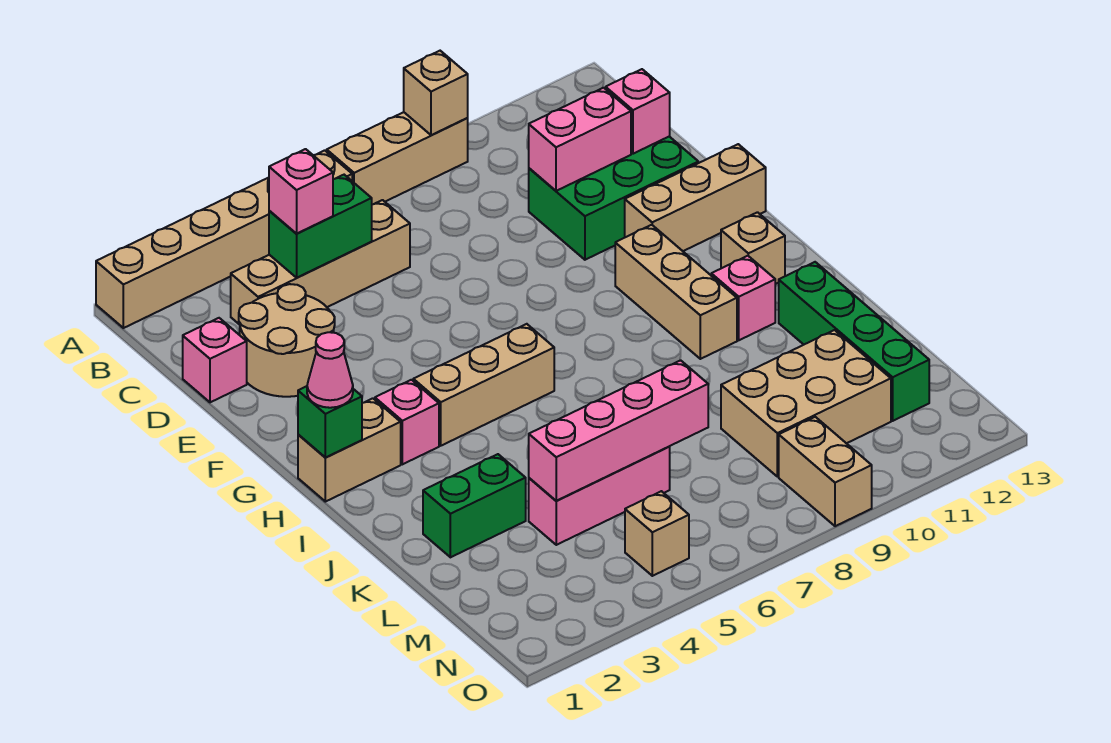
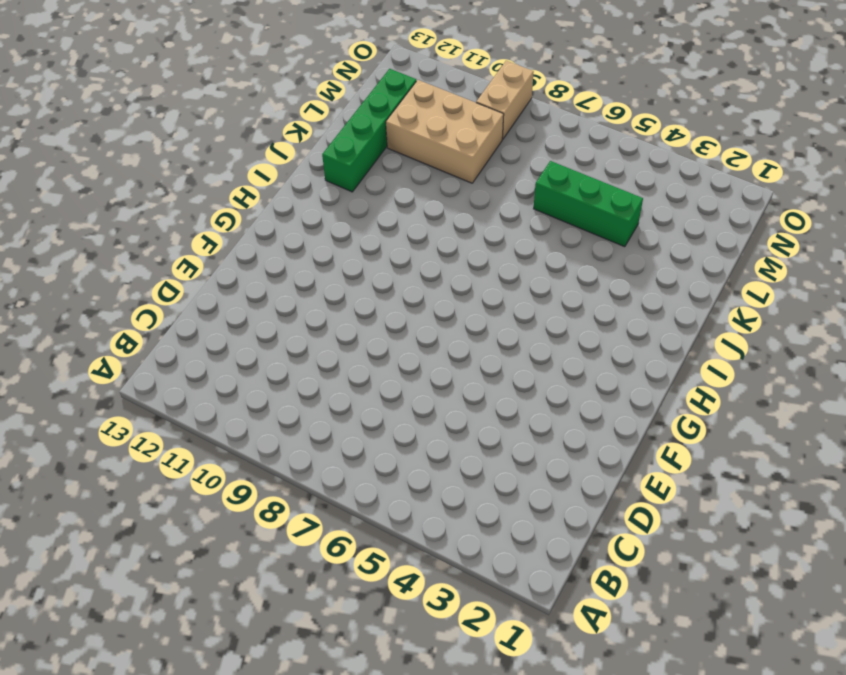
green 1x3 brick [534,161,643,247] -> pink 1x3 brick [529,447,670,545]
none -> tan 1x6 brick [96,150,352,328]
none -> tan 1x3 brick [327,112,468,204]
none -> tan 1x4 brick [231,200,410,325]

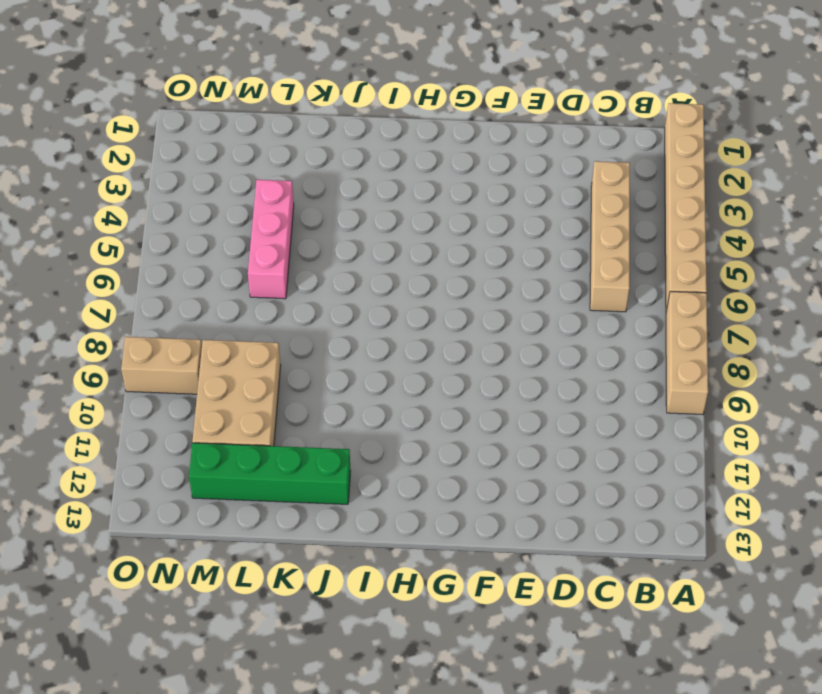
none -> pink 1x1 brick [183,318,247,402]
none -> tan 2x2 round brick [239,284,335,397]
none -> green 2x3 brick [529,137,698,260]

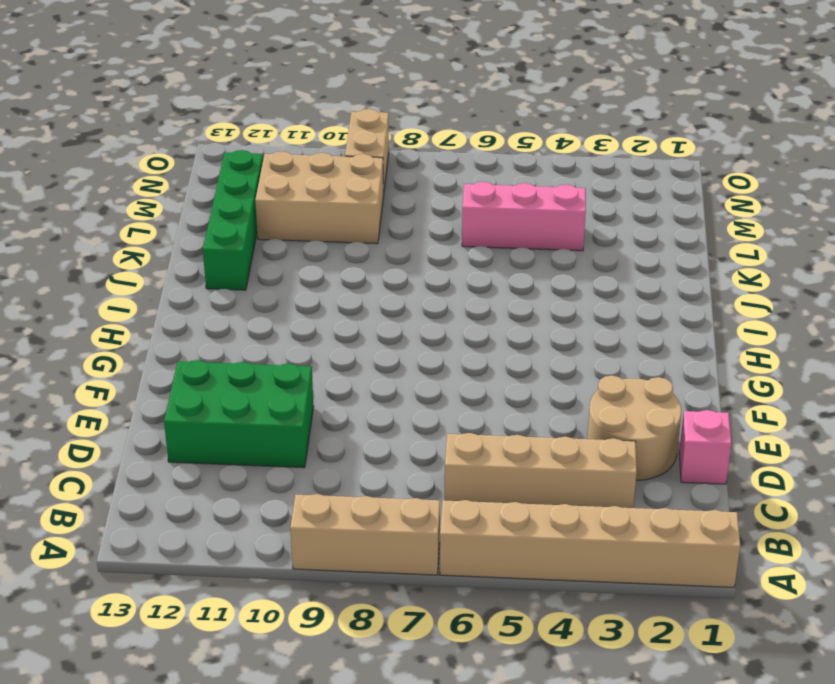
none -> tan 1x3 brick [625,144,766,251]
none -> tan 1x3 brick [615,225,737,359]
none -> tan 1x2 brick [298,398,401,502]

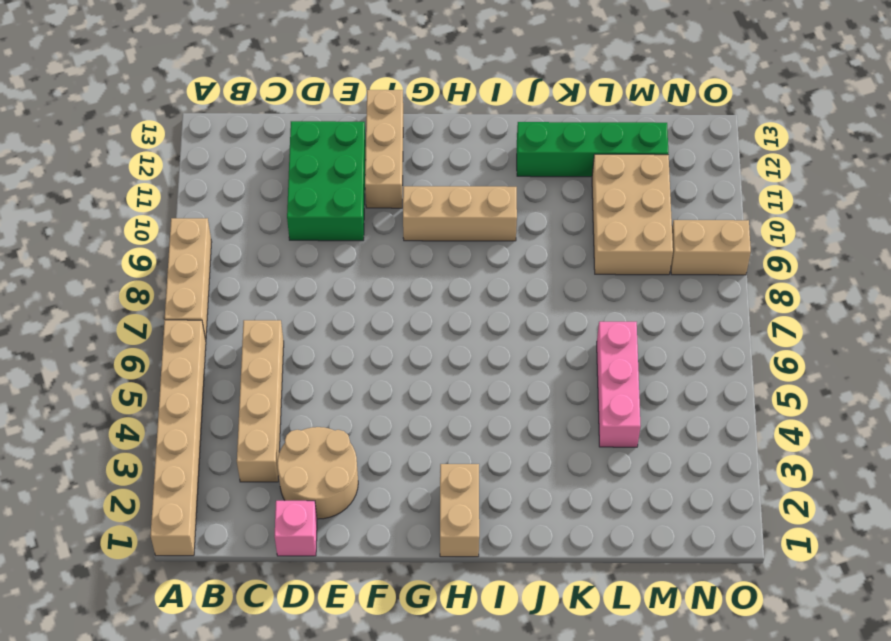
none -> pink 1x1 brick [375,380,439,464]
none -> tan 1x3 brick [413,324,554,446]
none -> tan 1x1 brick [721,212,785,284]

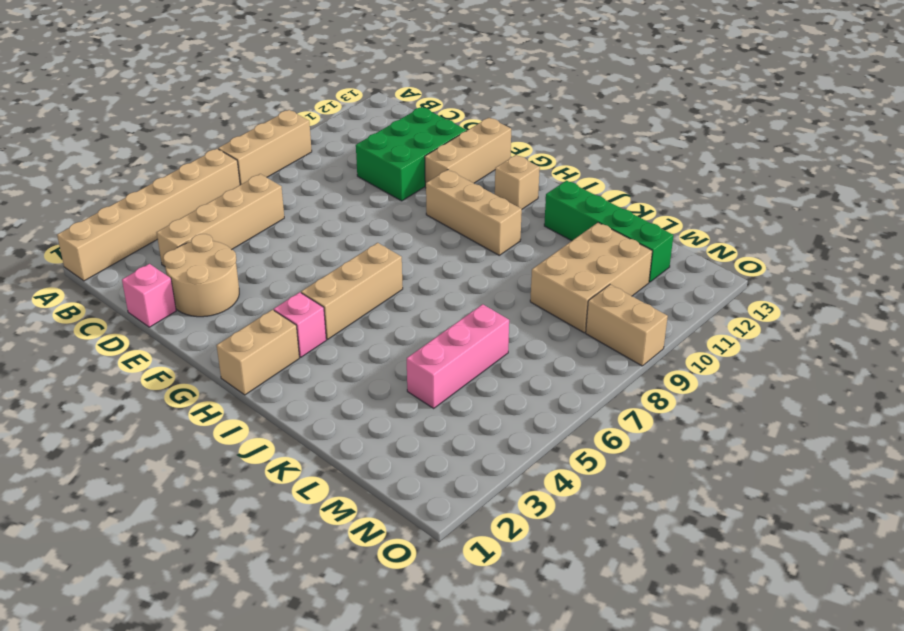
none -> pink 1x1 brick [711,256,775,340]
none -> green 1x2 brick [423,454,526,557]
none -> tan 1x1 brick [625,491,689,576]

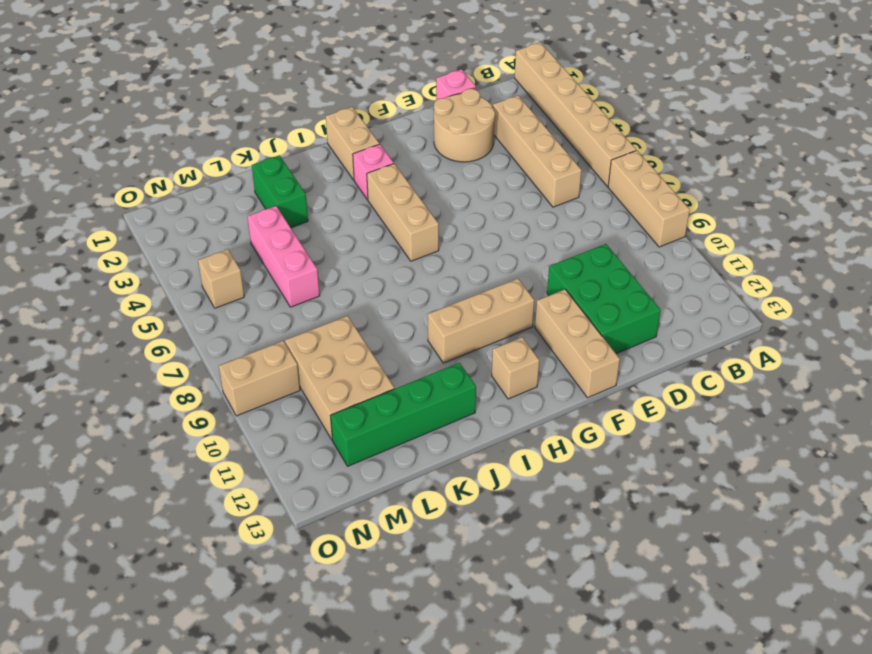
none -> pink 1x1 brick [711,256,775,340]
none -> tan 1x1 brick [404,51,468,135]
none -> green 1x2 brick [269,175,372,278]

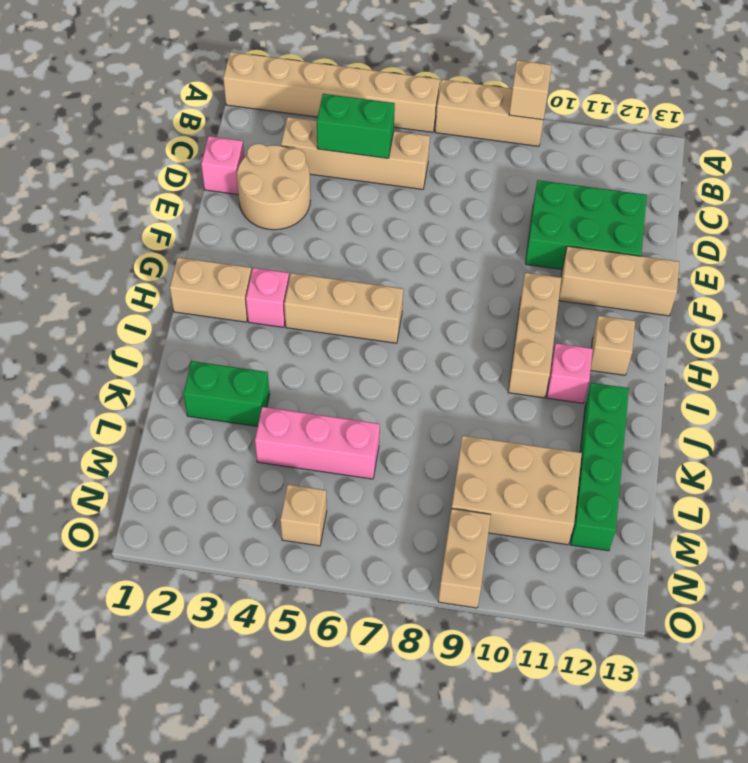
none -> pink 1x2 brick [529,88,631,191]
none -> pink 1x1 brick [606,69,670,154]
none -> green 1x1 brick [298,386,362,458]

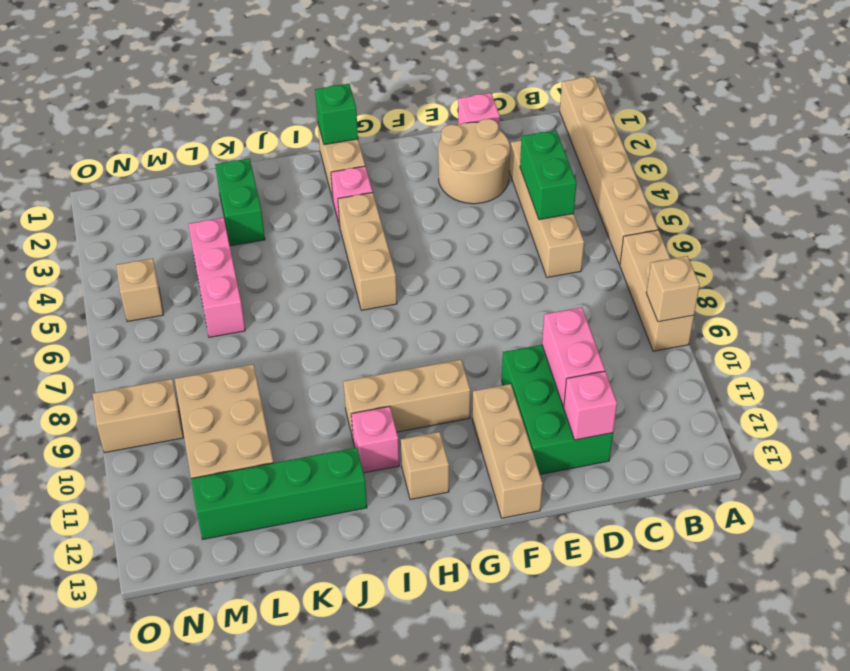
none -> pink 1x4 brick [529,360,708,501]
none -> pink 1x1 brick [269,149,333,234]
none -> pink 1x1 cone [307,332,353,408]

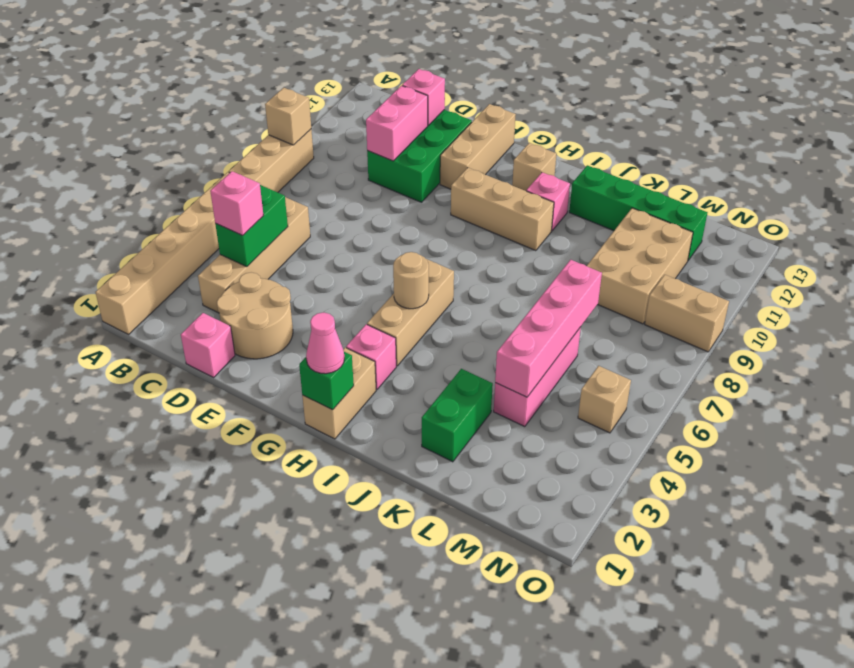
tan 1x1 round brick [393,252,429,309] -> none

